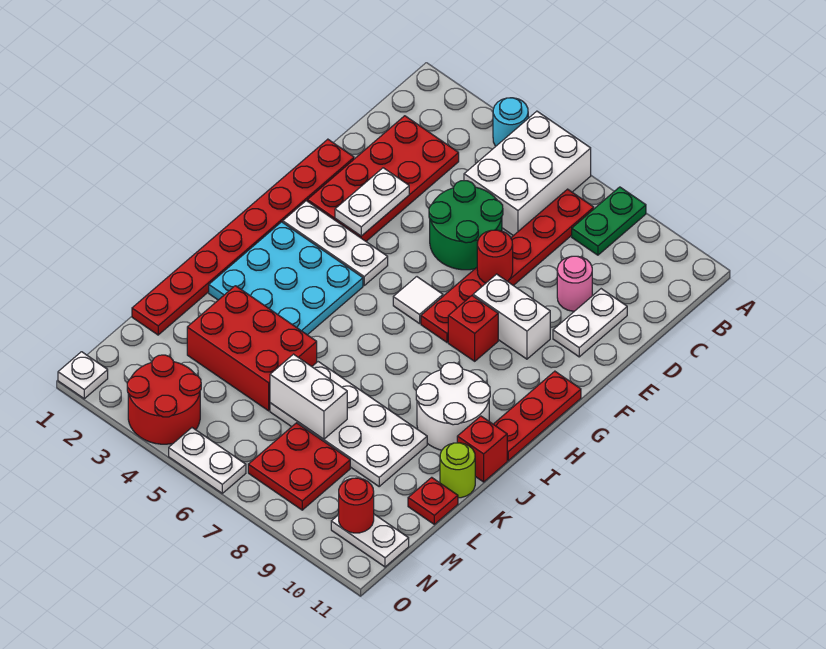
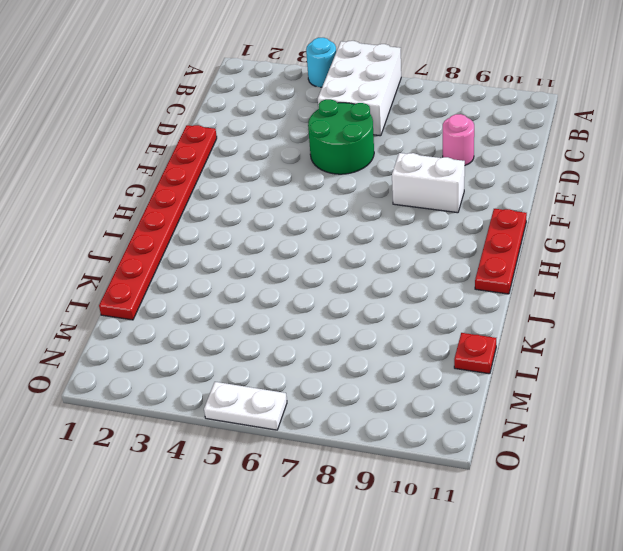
none -> green 1x2 plate [572,187,646,255]
none -> red 1x6 plate [421,189,594,342]
none -> red 2x4 plate [307,116,459,241]
none -> white 1x2 plate [553,289,627,357]

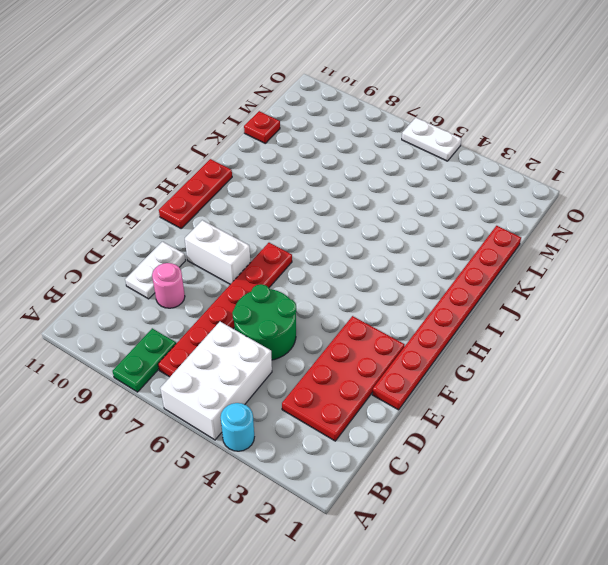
none -> white 1x3 plate [283,201,388,285]
none -> white 1x1 tile [393,277,443,324]
none -> red 1x1 brick [448,296,498,361]
none -> cyan 3x3 plate [209,222,363,335]

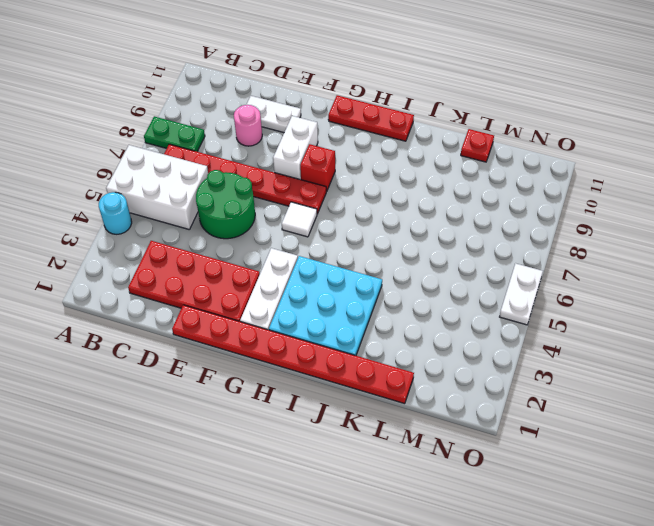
none -> white 2x2 round brick [416,363,490,450]
none -> red 1x1 brick [457,416,507,482]
none -> red 2x3 brick [187,286,317,411]
none -> white 2x4 plate [270,362,427,486]

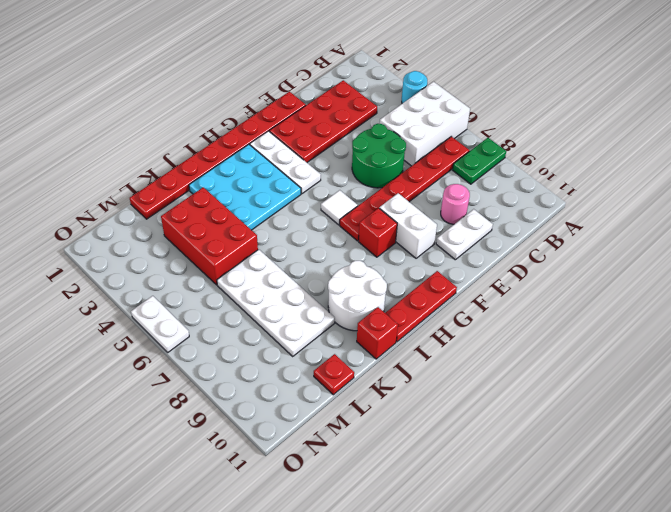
none -> lime 1x1 round brick [440,443,475,498]
none -> red 2x2 plate [248,423,350,510]
none -> red 2x2 round brick [127,355,201,444]
none -> white 1x2 plate [331,514,409,567]

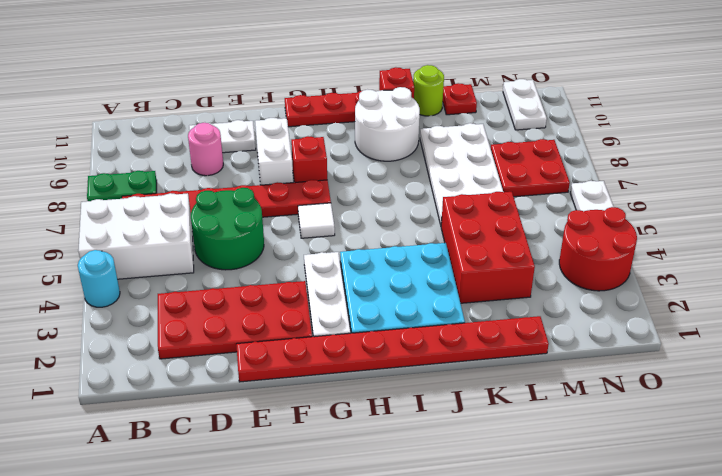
none -> white 1x1 plate [58,352,108,399]
none -> white 1x2 plate [335,168,409,236]
none -> red 1x1 round brick [477,230,513,283]
none -> white 1x2 brick [270,354,347,439]

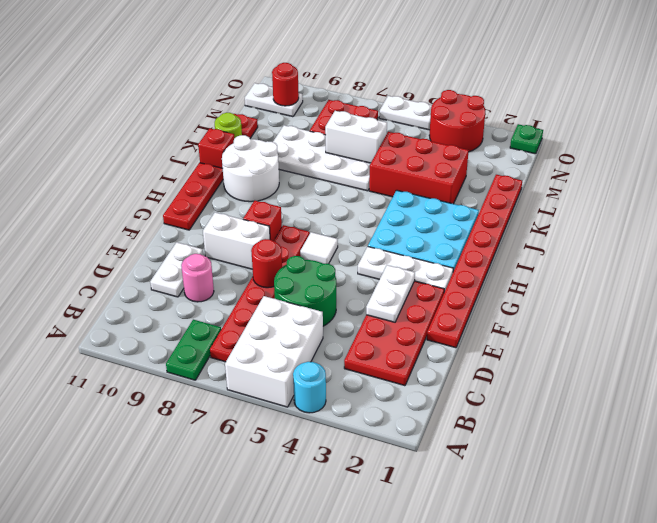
green 1x1 plate [510,124,543,154] -> white 1x1 plate [58,352,108,399]

